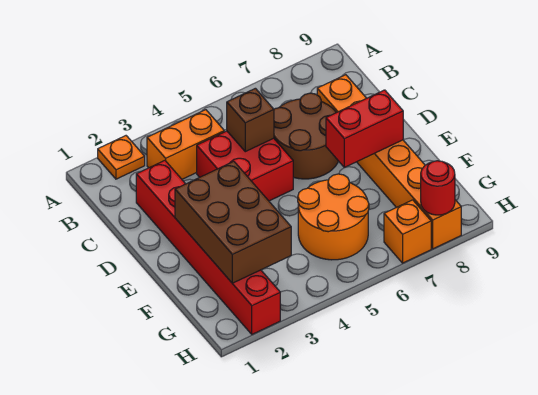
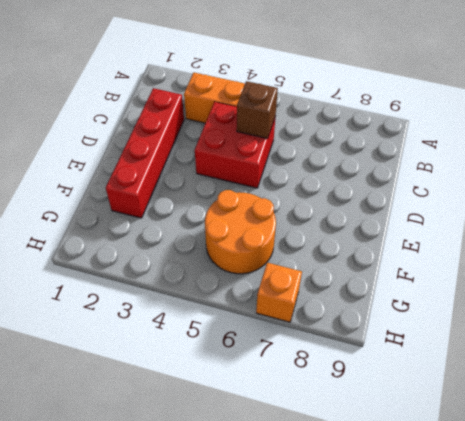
red 1x4 brick [106,88,184,218] -> red 1x6 brick [136,160,280,334]
none -> orange 1x1 plate [98,136,145,179]
none -> brown 2x2 round brick [274,93,338,179]
none -> orange 1x6 brick [317,75,461,249]

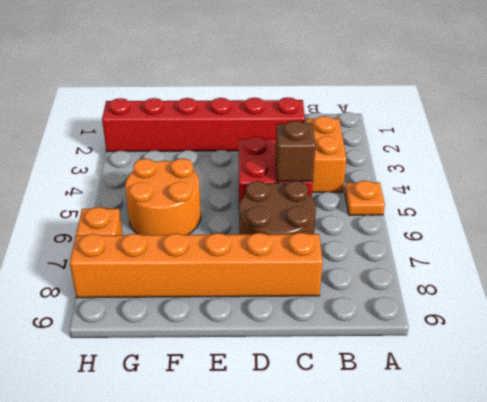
orange 1x1 plate [345,181,385,215] -> orange 1x1 plate moved to [98,136,145,179]
none -> brown 2x3 brick [175,161,291,283]
none -> red 1x2 brick [326,90,403,168]
none -> red 1x1 round brick [421,161,455,215]

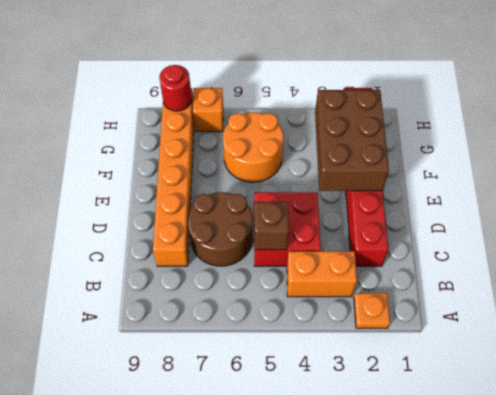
none -> red 1x2 brick [326,90,403,168]

